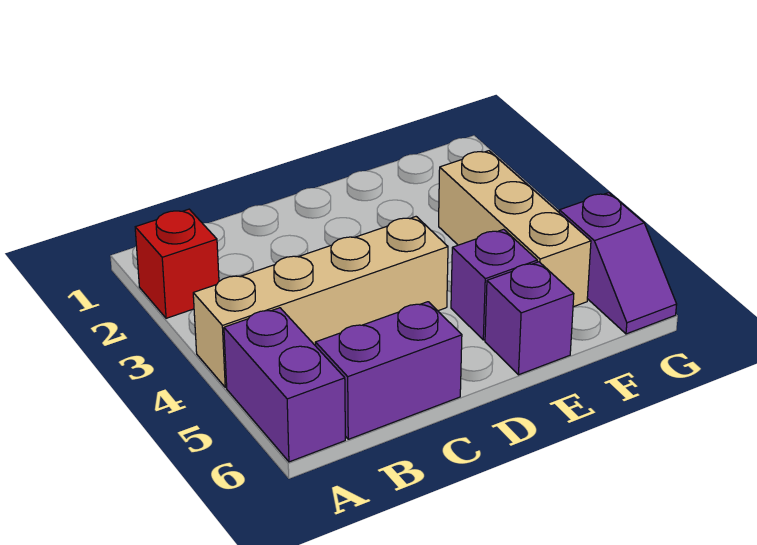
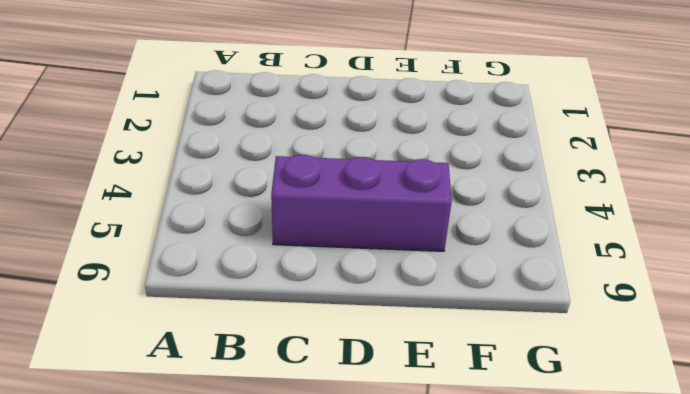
purple 1x3 brick [271,155,452,251] -> purple 1x1 brick [451,229,537,340]
none -> red 1x1 brick [135,209,219,318]
none -> tan 1x4 brick [193,217,448,387]

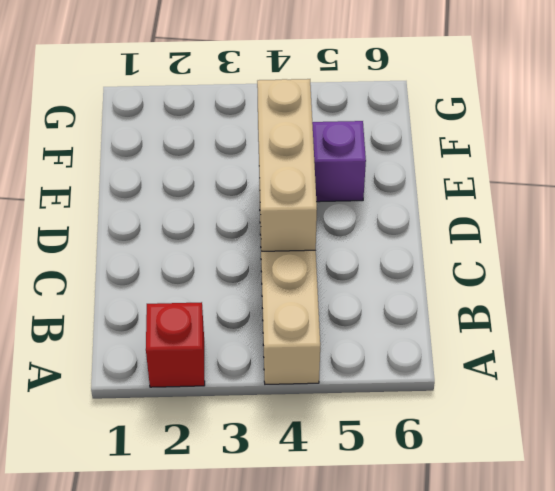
tan 1x3 brick [257,79,317,251] -> tan 1x3 brick turned to [439,151,591,307]
none -> purple 1x2 brick [224,308,345,462]
none -> purple 1x2 brick [315,302,462,439]

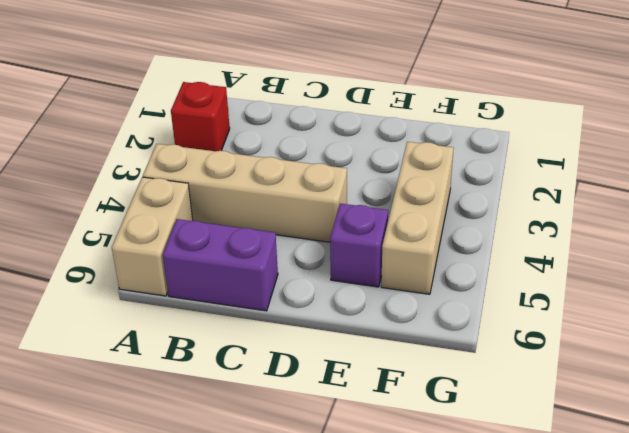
tan 1x2 brick [112,177,193,296] -> purple 1x2 brick [224,308,345,462]
none -> purple 1x1 brick [485,262,574,375]
none -> purple 1x2 slope [559,193,677,334]

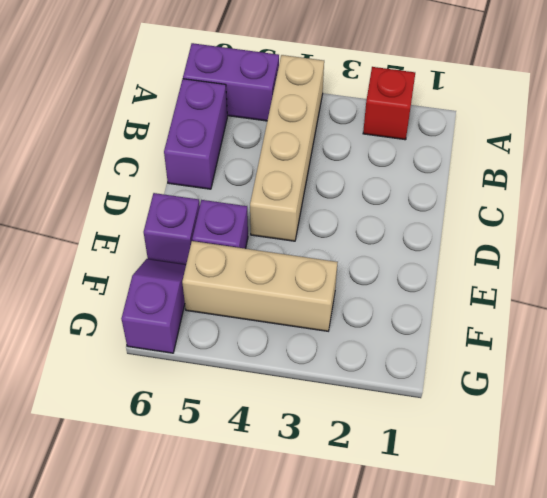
purple 1x2 slope [121,259,186,353] -> purple 1x2 slope turned to [559,193,677,334]

